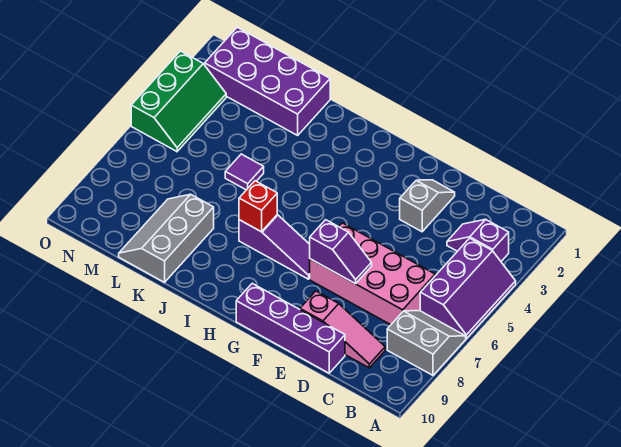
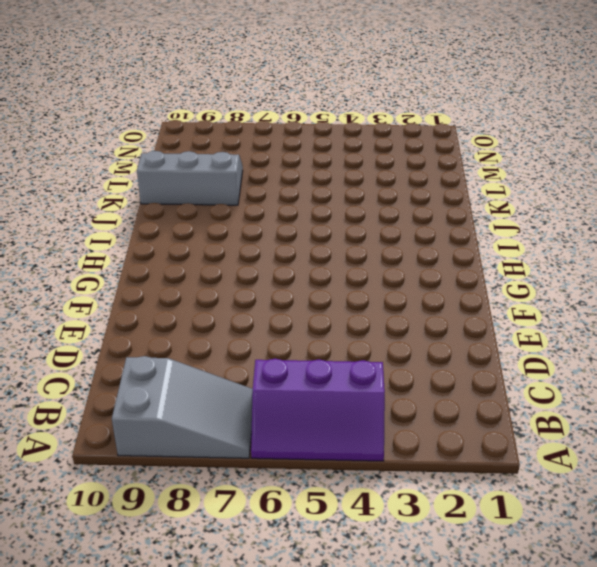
grey 2x3 slope [112,356,253,458] -> grey 2x2 slope [387,311,466,375]
none -> purple 1x2 slope [447,219,509,261]
none -> pink 2x4 brick [310,223,435,325]
none -> pink 1x3 slope [300,291,385,368]

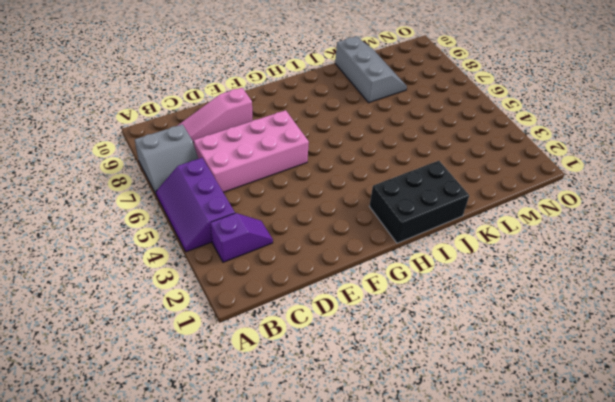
black 2x3 brick [369,161,469,243] -> none
none -> purple 1x4 brick [236,283,345,373]
none -> grey 1x2 slope [400,180,455,232]
none -> purple 1x3 slope [239,215,310,279]

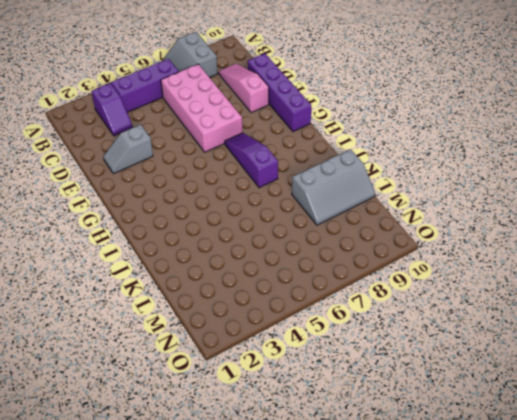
none -> purple 2x4 brick [205,27,330,135]
none -> purple 1x1 tile [225,154,264,190]
none -> green 2x3 slope [131,51,226,151]

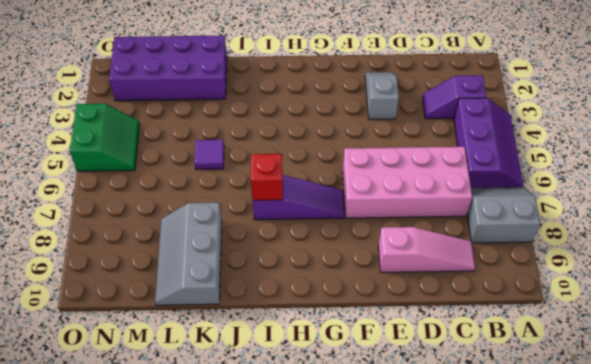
green 2x2 slope [70,104,139,171] -> green 2x3 slope [131,51,226,151]
none -> purple 1x4 brick [236,283,345,373]
none -> purple 1x2 slope [310,220,372,284]

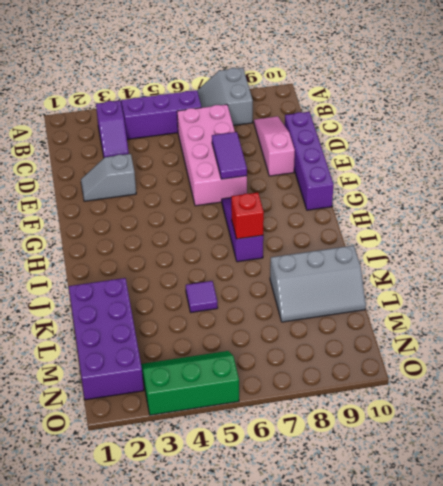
purple 1x2 tile [212,132,247,179] -> purple 1x2 slope [310,220,372,284]

